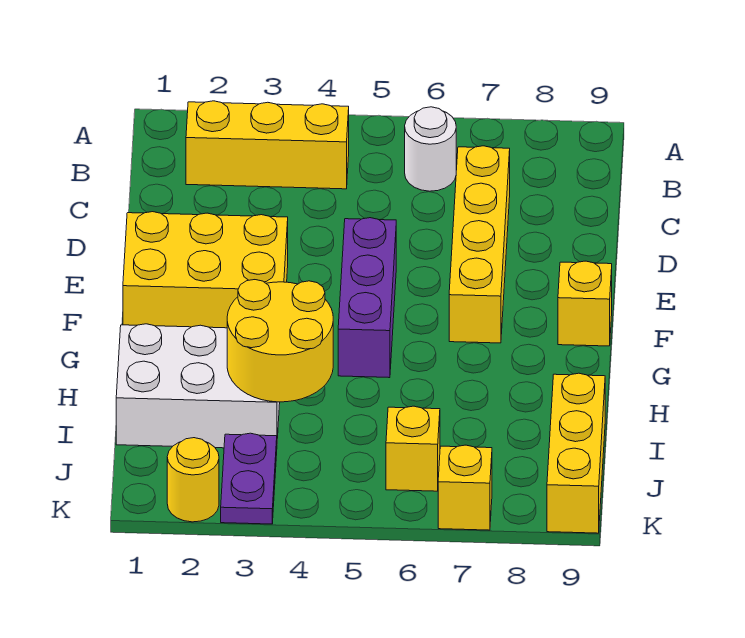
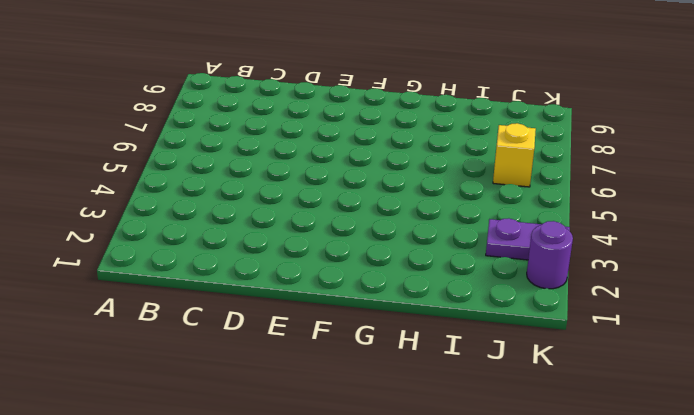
purple 1x1 round brick [527,221,573,289] -> yellow 1x1 round brick [167,438,219,522]
none -> yellow 1x3 brick [186,101,349,189]
none -> white 1x1 round brick [405,107,456,191]
none -> yellow 1x4 brick [449,146,510,343]

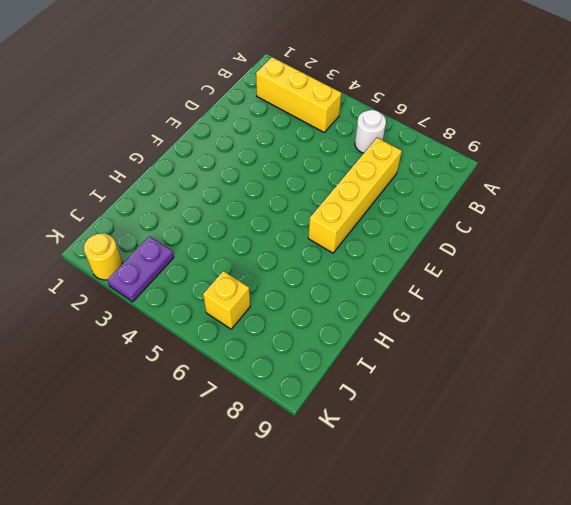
none -> yellow 2x3 brick [123,212,288,328]
none -> purple 1x3 brick [338,218,396,378]
none -> yellow 1x1 brick [558,261,612,346]

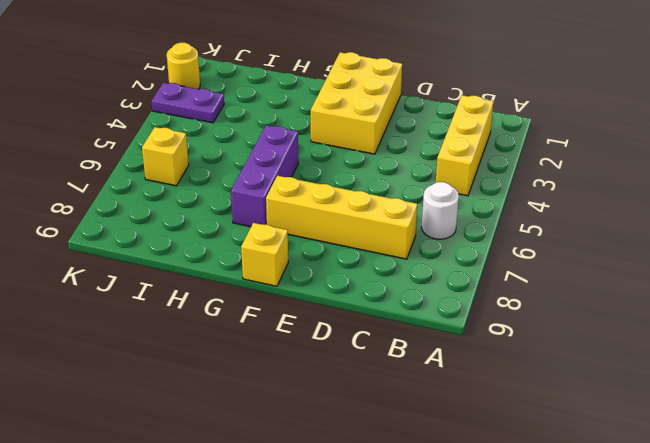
purple 1x3 brick [231,125,298,227] -> purple 1x3 brick turned to [338,218,396,378]
none -> white 2x3 brick [116,324,280,448]
none -> yellow 1x3 brick [547,373,605,533]
none -> yellow 1x1 brick [438,445,492,530]

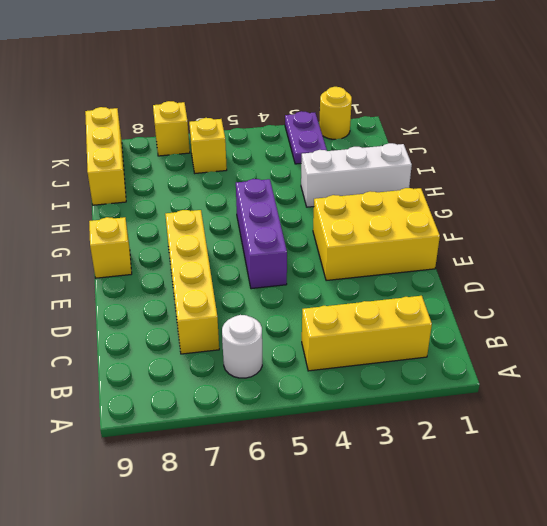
white 1x3 brick [301,143,412,207] -> white 2x3 brick [116,324,280,448]
none -> yellow 2x2 round brick [227,280,333,402]

